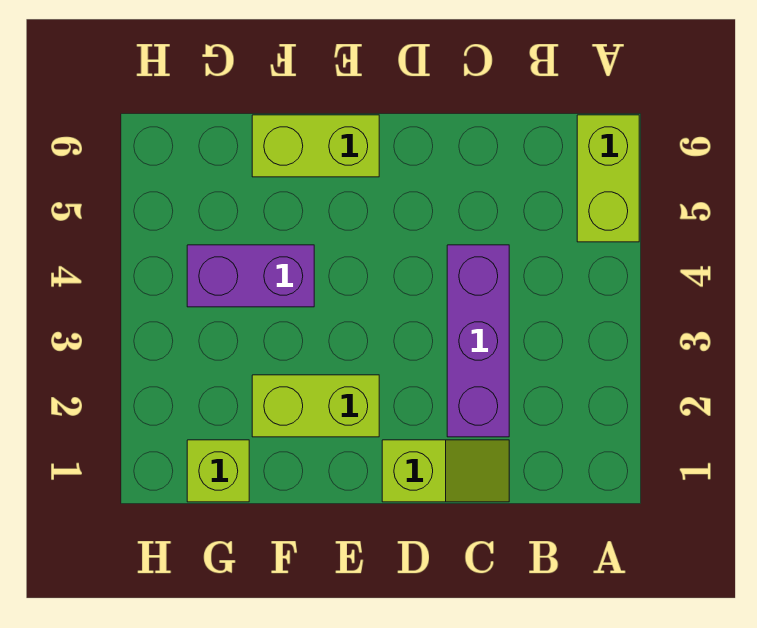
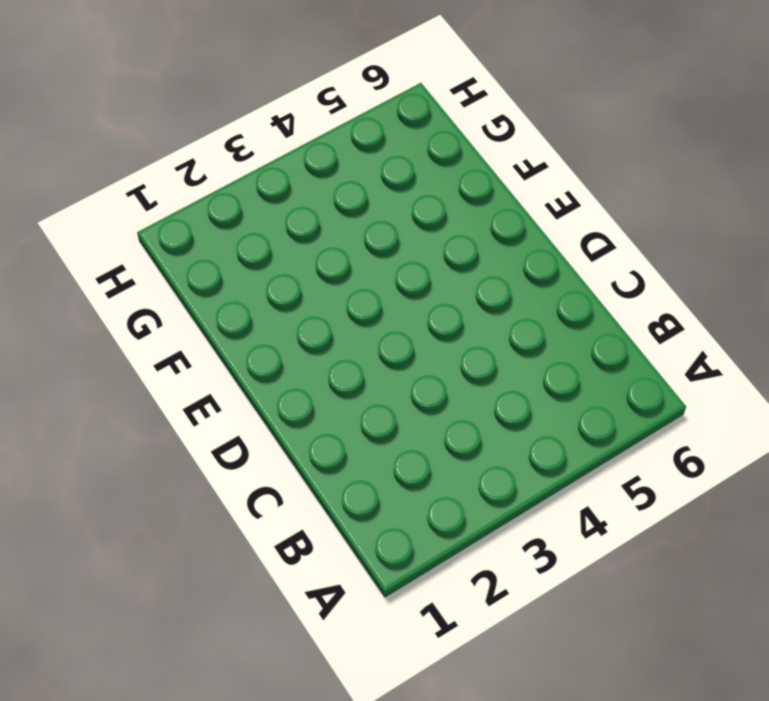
none -> lime 1x2 brick [577,115,639,242]
none -> lime 1x2 slope [382,440,509,502]

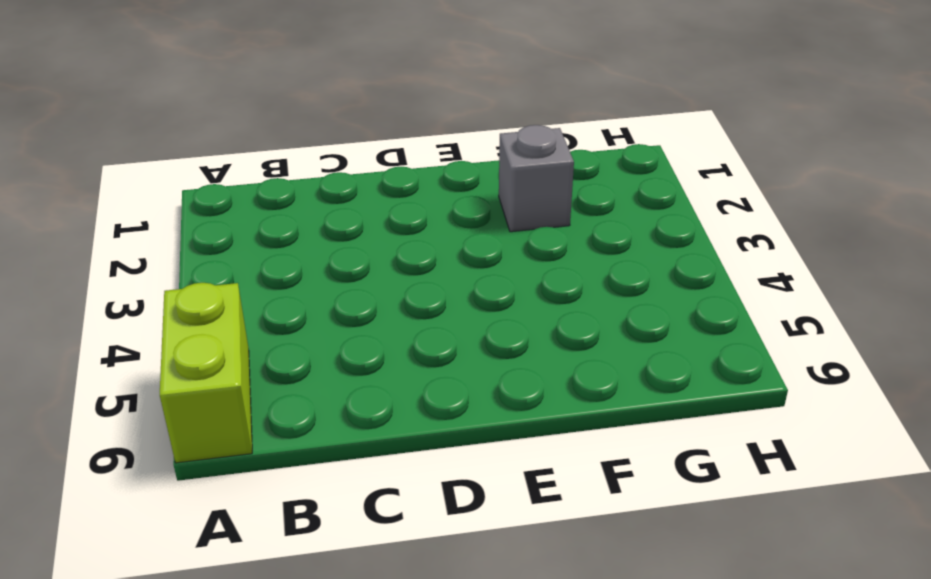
grey 1x1 brick [499,125,574,232] -> lime 1x2 brick [252,375,379,437]
none -> lime 1x2 slope [382,440,509,502]
none -> purple 1x3 brick [447,245,509,437]

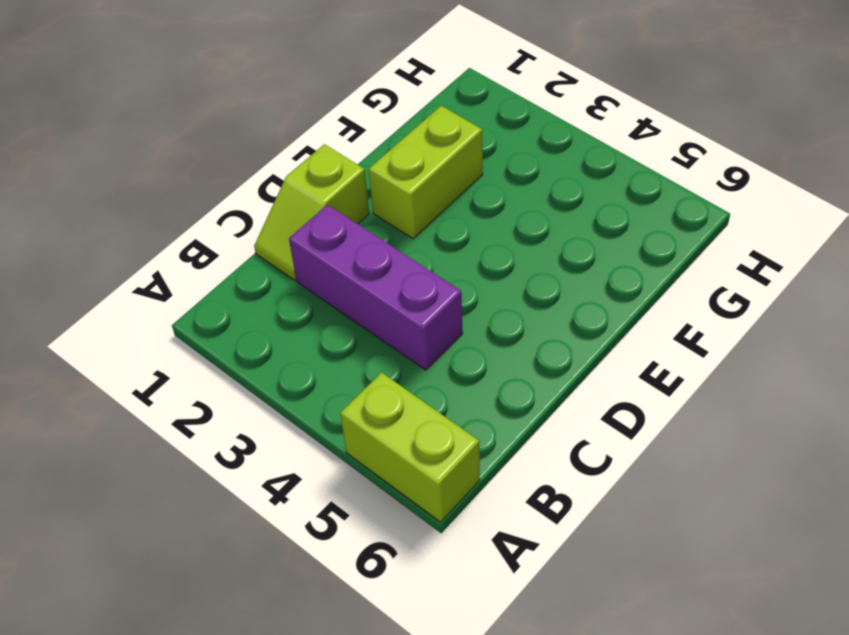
none -> lime 1x2 brick [252,115,379,177]
none -> purple 1x2 brick [187,245,314,307]

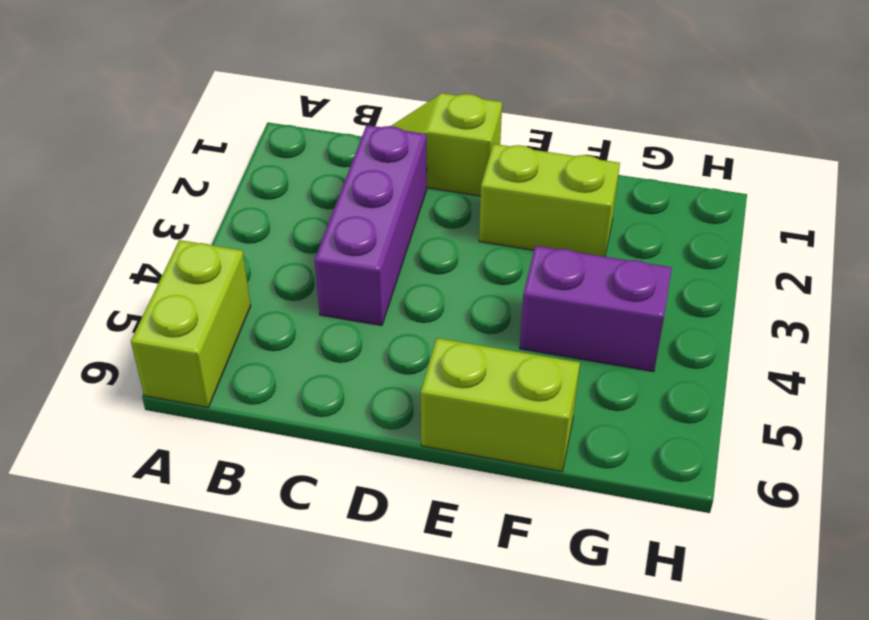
none -> lime 1x1 brick [187,440,249,502]

